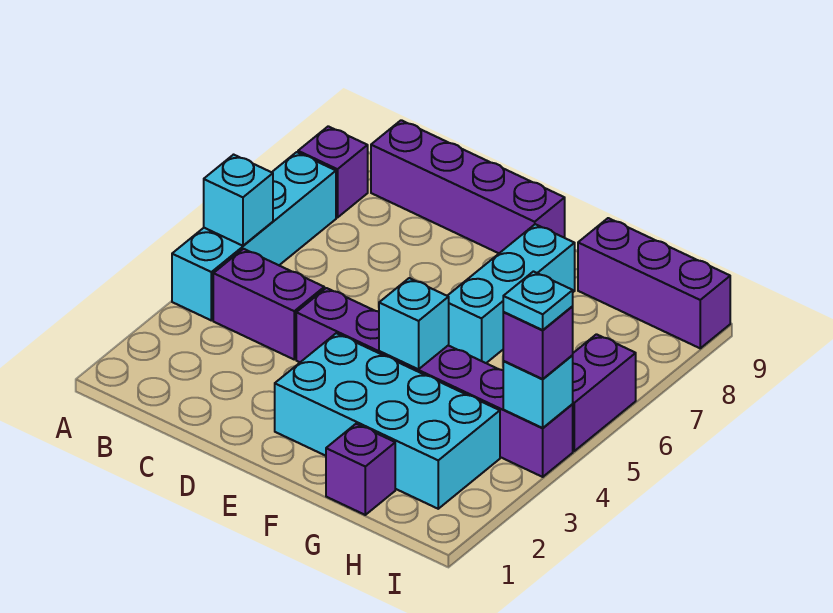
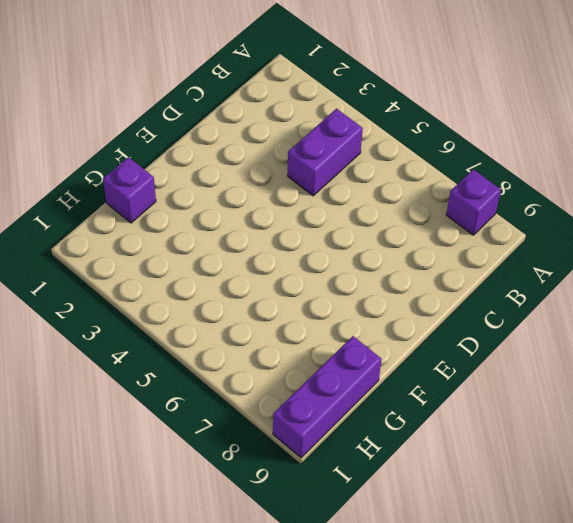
none -> cyan 1x4 brick [172,152,336,320]
none -> purple 1x4 brick [371,120,565,253]
none -> purple 1x6 brick [296,288,573,477]

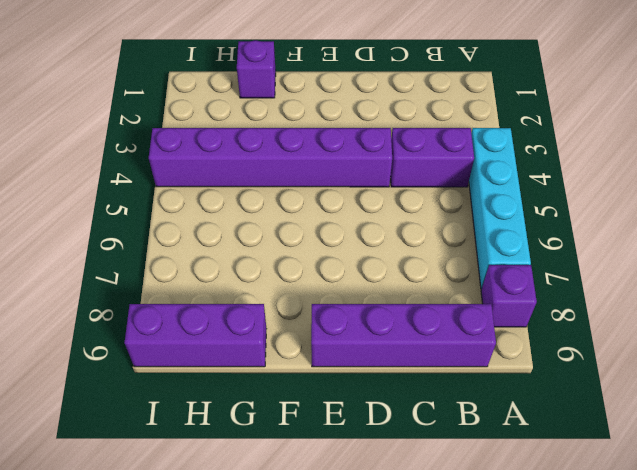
none -> cyan 2x4 brick [275,333,500,509]
none -> cyan 1x3 brick [448,224,575,363]
none -> purple 1x2 brick [573,334,636,451]

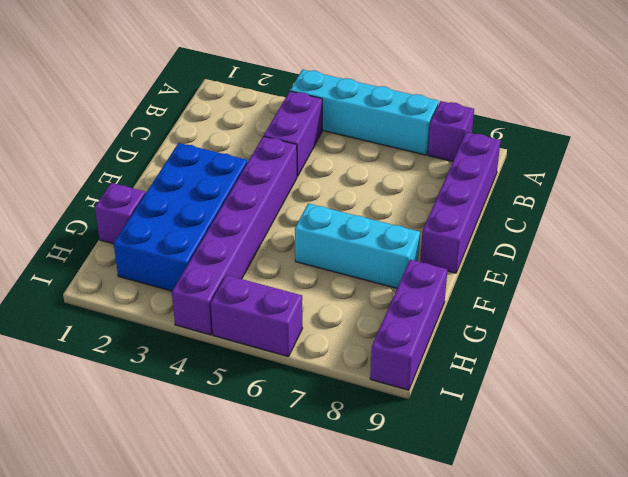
blue 2x4 brick [114,143,247,291] -> cyan 2x4 brick [275,333,500,509]
none -> cyan 1x1 brick [204,155,273,246]
none -> cyan 1x1 brick [379,278,449,369]
none -> cyan 1x1 brick [503,355,573,428]

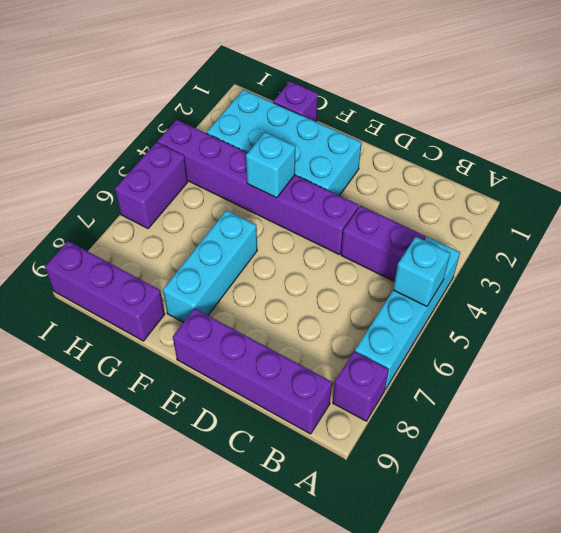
none -> cyan 1x1 brick [503,355,573,428]
none -> purple 1x1 brick [503,307,573,379]
none -> cyan 1x1 plate [503,272,573,330]

